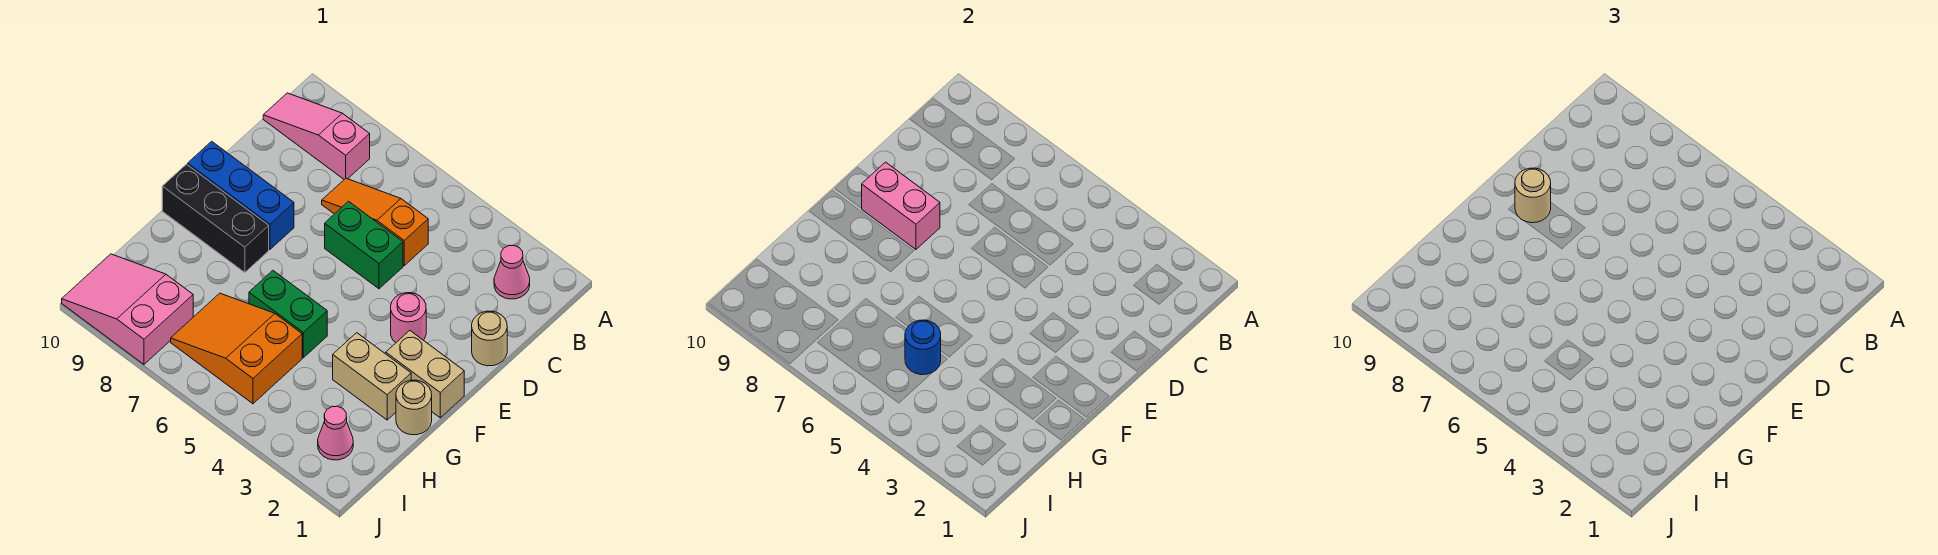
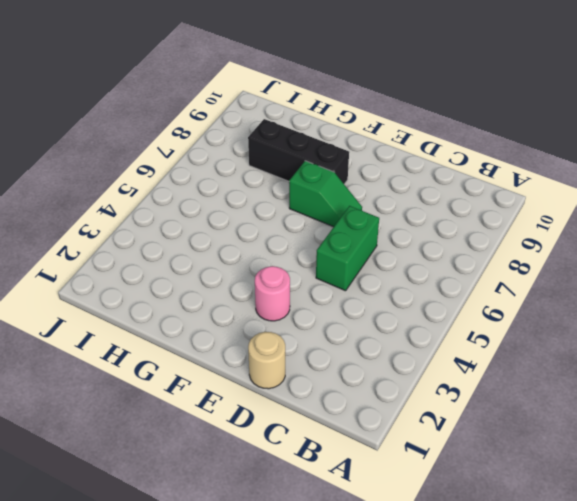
green 1x2 slope [289,161,362,227] -> none
black 1x3 brick [248,119,349,184] -> black 1x3 brick turned to [162,164,269,272]
none -> pink 1x1 cone [494,246,530,299]
none -> pink 1x3 slope [263,93,370,179]
none -> orange 1x3 slope [322,178,428,266]

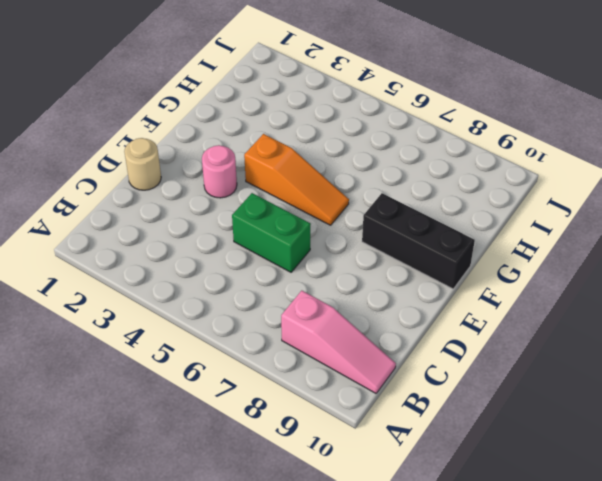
orange 1x3 slope [244,134,349,225] -> orange 1x3 slope moved to [322,178,428,266]
none -> pink 1x1 cone [494,246,530,299]
none -> blue 1x3 brick [188,141,294,249]
none -> tan 1x2 brick [386,331,464,418]

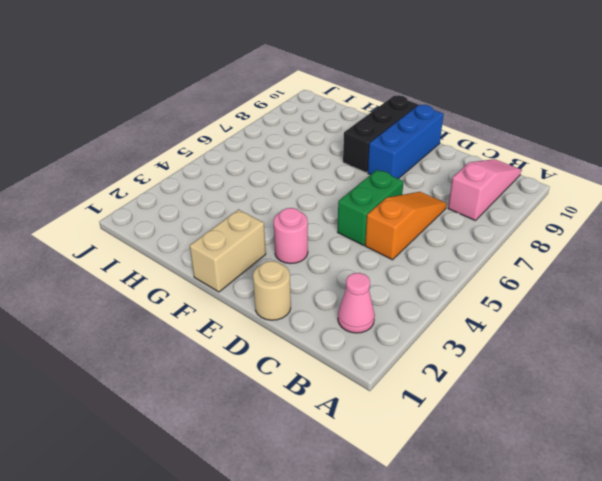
none -> tan 1x1 round brick [396,380,432,435]
none -> tan 1x2 brick [333,333,411,420]
none -> green 1x2 brick [249,271,327,358]

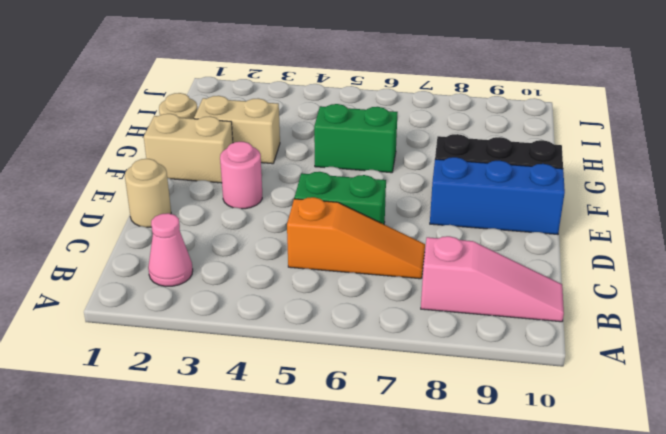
none -> orange 2x3 slope [171,293,302,404]
none -> pink 1x1 cone [318,406,353,460]
none -> pink 2x3 slope [62,254,193,364]

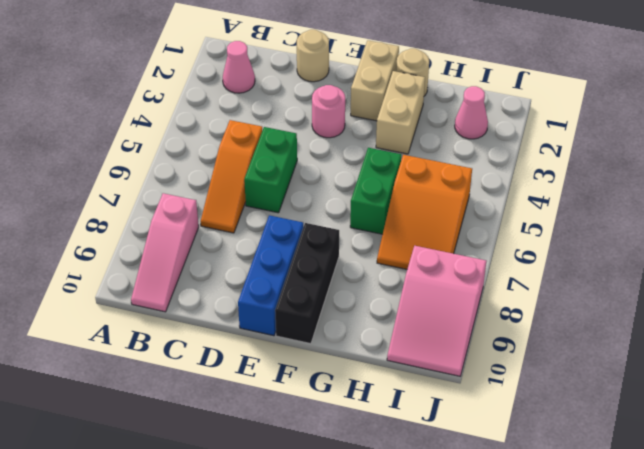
none -> pink 1x2 brick [861,162,940,249]
none -> blue 1x1 round brick [905,320,941,375]
none -> tan 1x1 round brick [1515,168,1551,223]

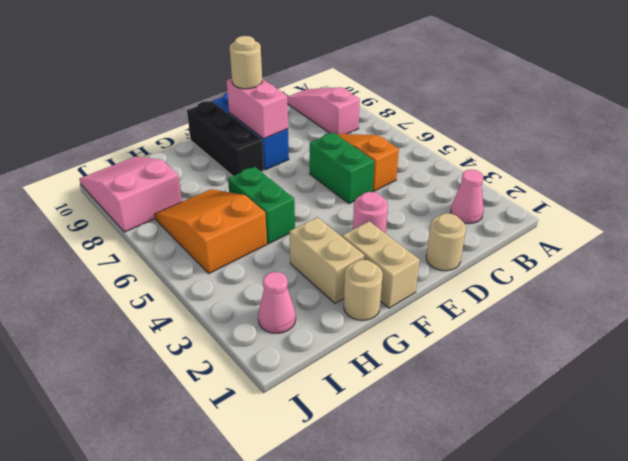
none -> blue 1x1 round brick [905,320,941,375]

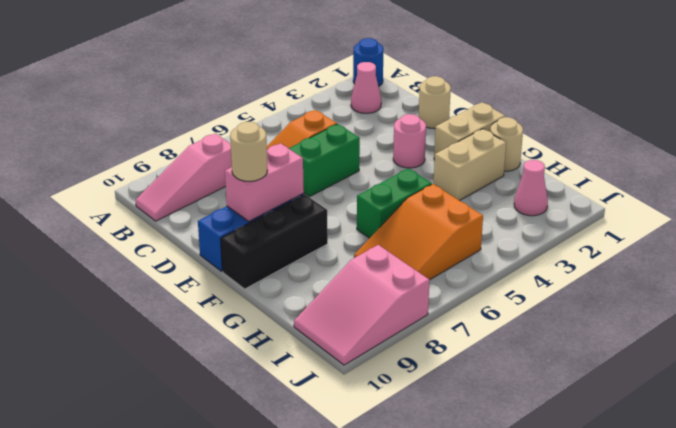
blue 1x1 round brick [353,38,384,86] -> blue 1x1 round brick moved to [905,320,941,375]

